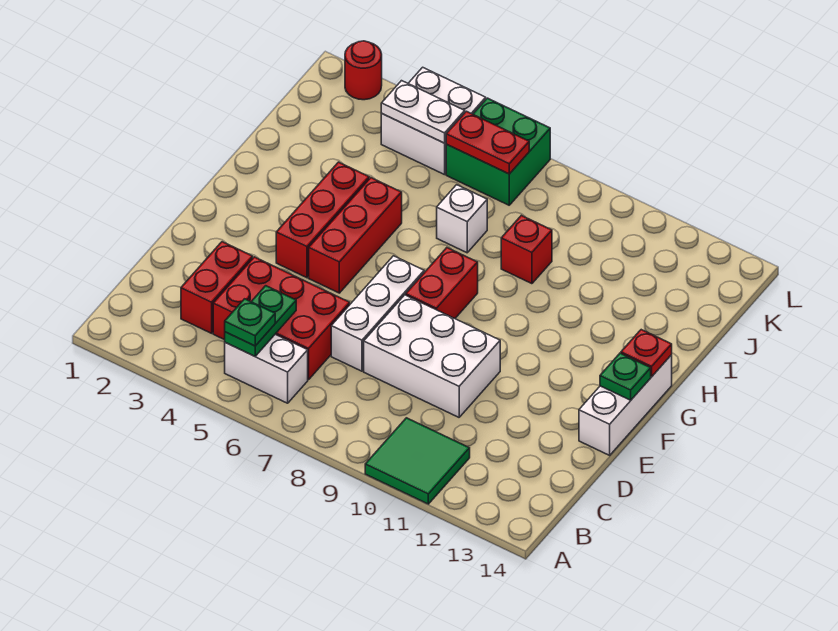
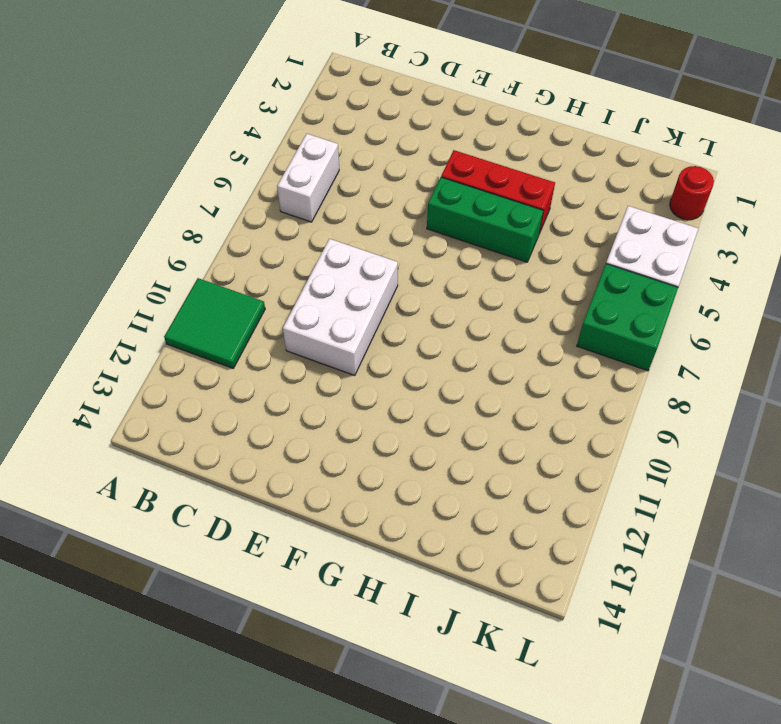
green 1x3 brick [427,177,543,262] -> red 1x3 brick [309,178,402,293]
none -> red 1x2 brick [181,242,253,333]
none -> red 2x3 brick [213,257,350,380]
none -> white 1x3 brick [331,256,424,371]

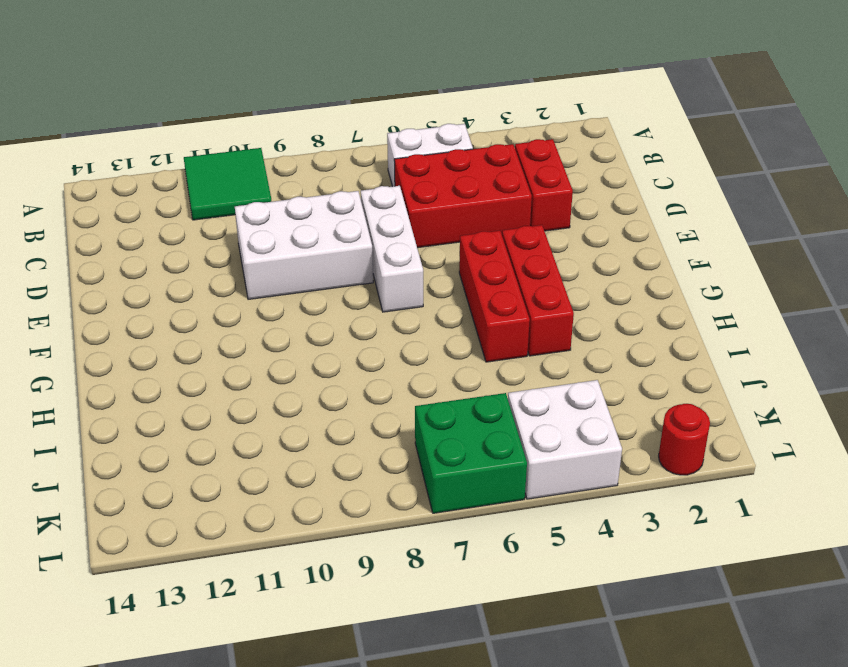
none -> white 1x3 brick [579,355,672,455]
none -> red 1x2 brick [406,248,478,318]
none -> white 1x1 brick [437,185,487,253]

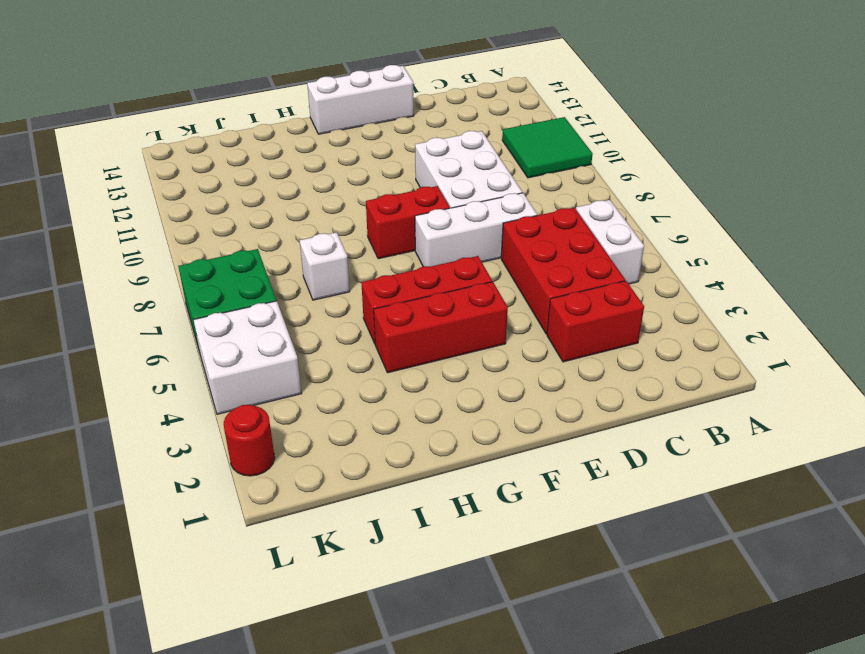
none -> red 1x1 brick [501,215,552,284]
none -> green 1x2 plate [225,286,296,356]
none -> green 1x1 plate [600,353,651,400]

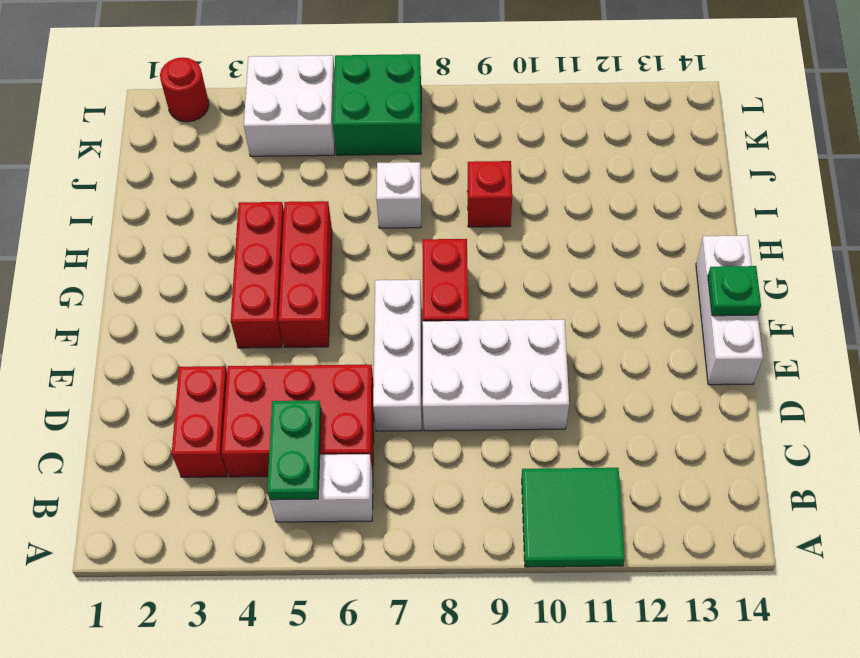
none -> red 1x1 plate [621,330,672,376]
none -> white 1x2 plate [381,81,465,143]
none -> red 1x2 plate [446,111,529,174]

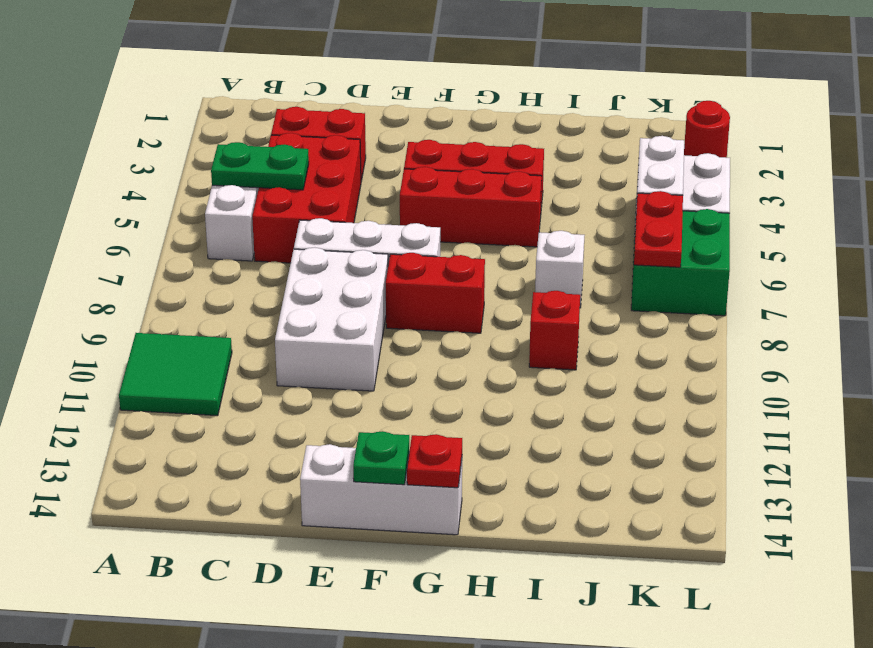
none -> green 1x1 plate [225,299,275,346]

